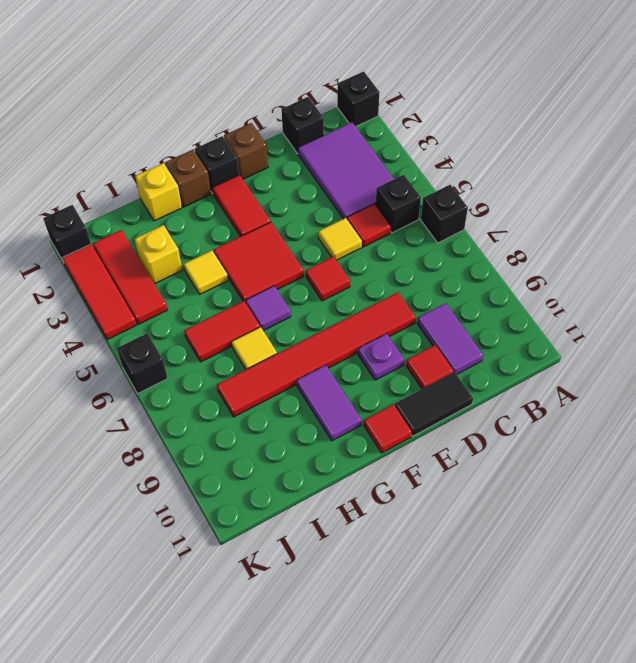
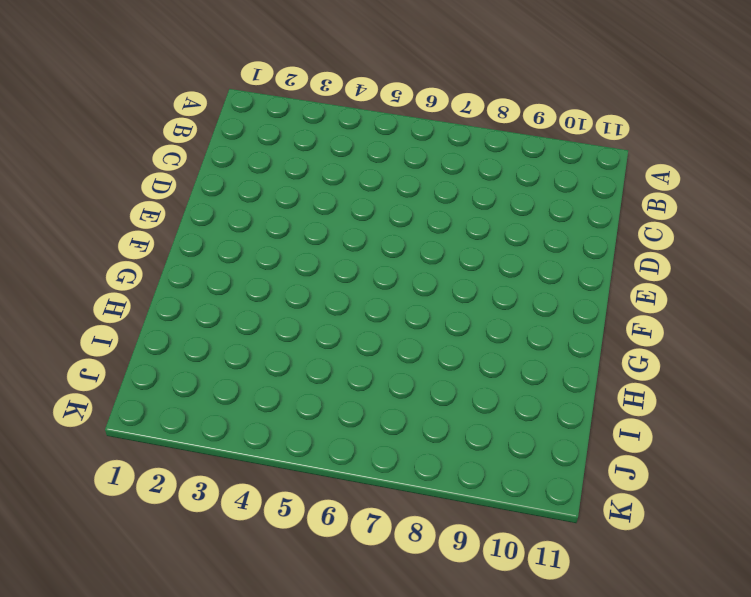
none -> black 1x1 brick [337,71,380,126]
none -> black 1x1 brick [421,185,468,243]
none -> purple 2x3 tile [298,122,394,219]
none -> black 1x1 brick [376,175,421,233]

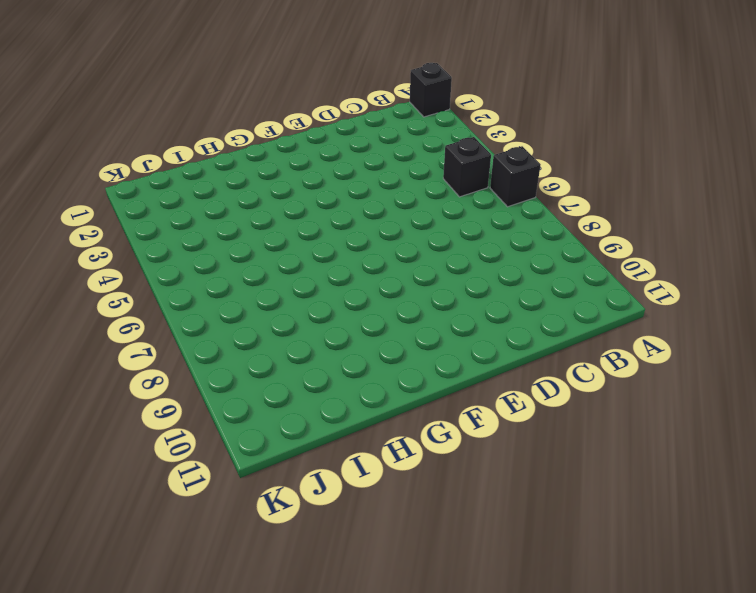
none -> purple 2x3 tile [298,122,394,219]
none -> black 1x1 brick [281,97,324,153]
none -> red 1x1 tile [347,204,391,247]
none -> purple 1x2 tile [417,303,483,374]

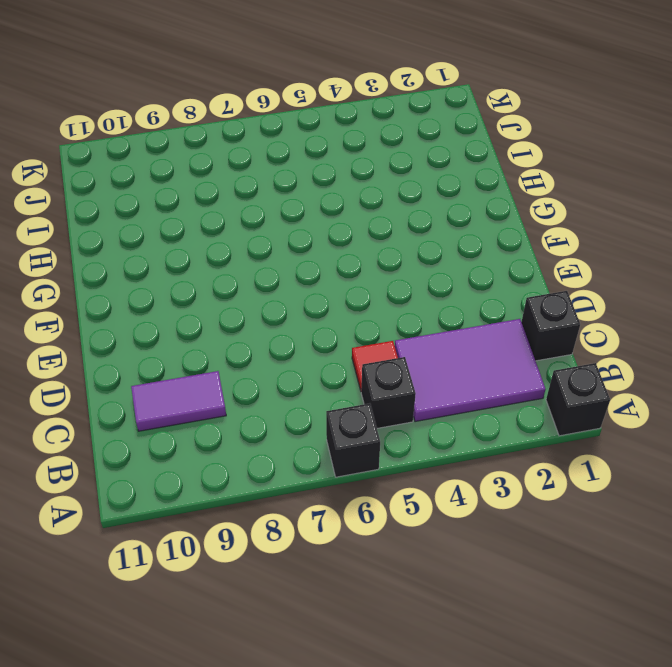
none -> yellow 1x1 tile [318,218,362,260]
none -> red 1x6 tile [217,292,416,417]
none -> red 1x1 tile [406,345,453,389]
none -> black 1x2 tile [395,372,473,436]

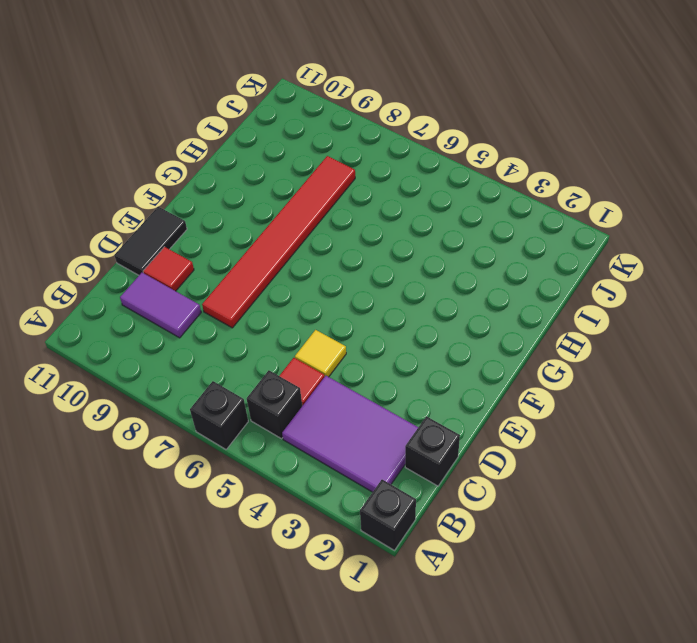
none -> brown 1x1 brick [224,123,268,179]
none -> red 1x1 tile [306,257,350,301]
none -> purple 1x1 plate [358,334,404,380]
none -> black 1x1 brick [195,136,239,194]

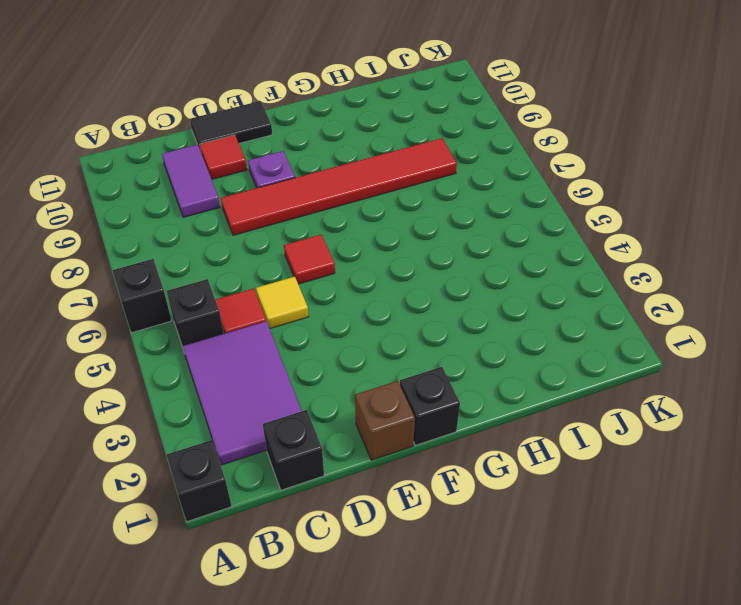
none -> red 1x2 tile [212,175,271,236]
none -> red 2x2 tile [214,222,304,303]
none -> red 1x1 tile [364,404,412,453]
none -> brown 1x1 brick [165,150,211,207]

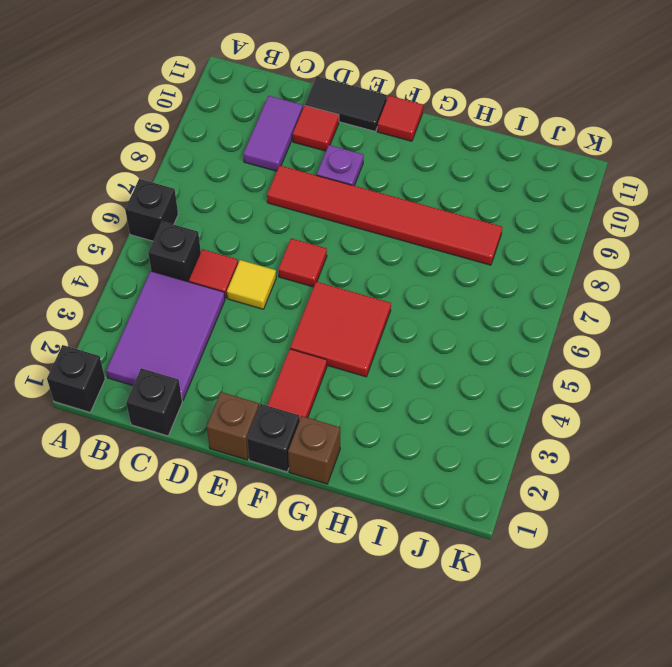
none -> purple 1x1 tile [246,286,291,331]
none -> purple 1x2 tile [297,365,362,441]
none -> yellow 1x1 brick [135,163,182,221]
none -> yellow 1x1 tile [184,250,228,294]

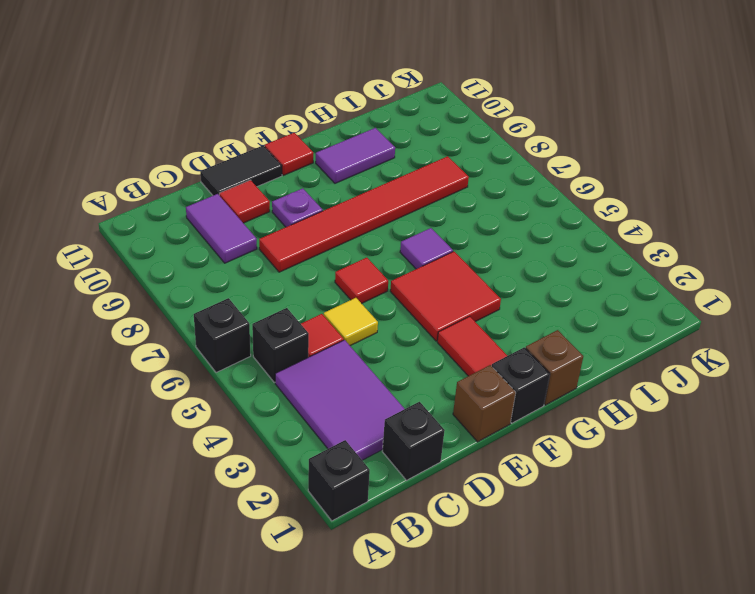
purple 1x2 tile [316,128,395,183] -> purple 1x2 tile turned to [297,365,362,441]
none -> yellow 1x1 brick [135,163,182,221]
none -> yellow 1x1 tile [184,250,228,294]
none -> red 1x2 tile [184,301,260,362]
none -> yellow 1x1 tile [232,327,277,369]

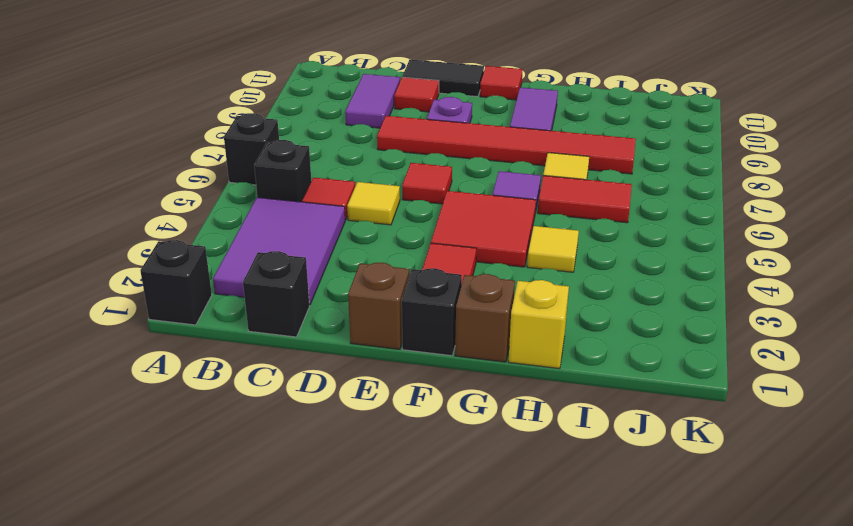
none -> yellow 1x1 brick [135,225,182,284]
none -> red 1x3 tile [93,230,167,324]
none -> black 1x1 brick [43,205,91,261]
none -> red 1x3 tile [62,244,137,340]

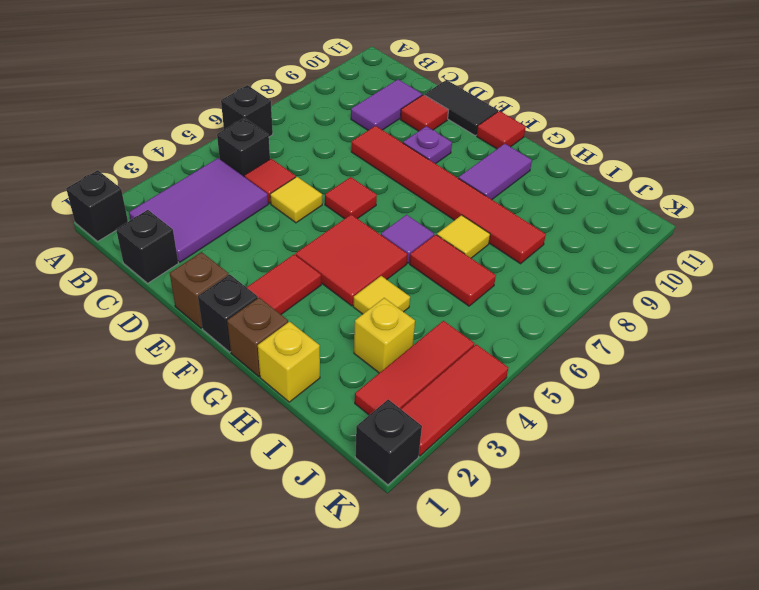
none -> black 1x1 brick [117,333,168,394]

